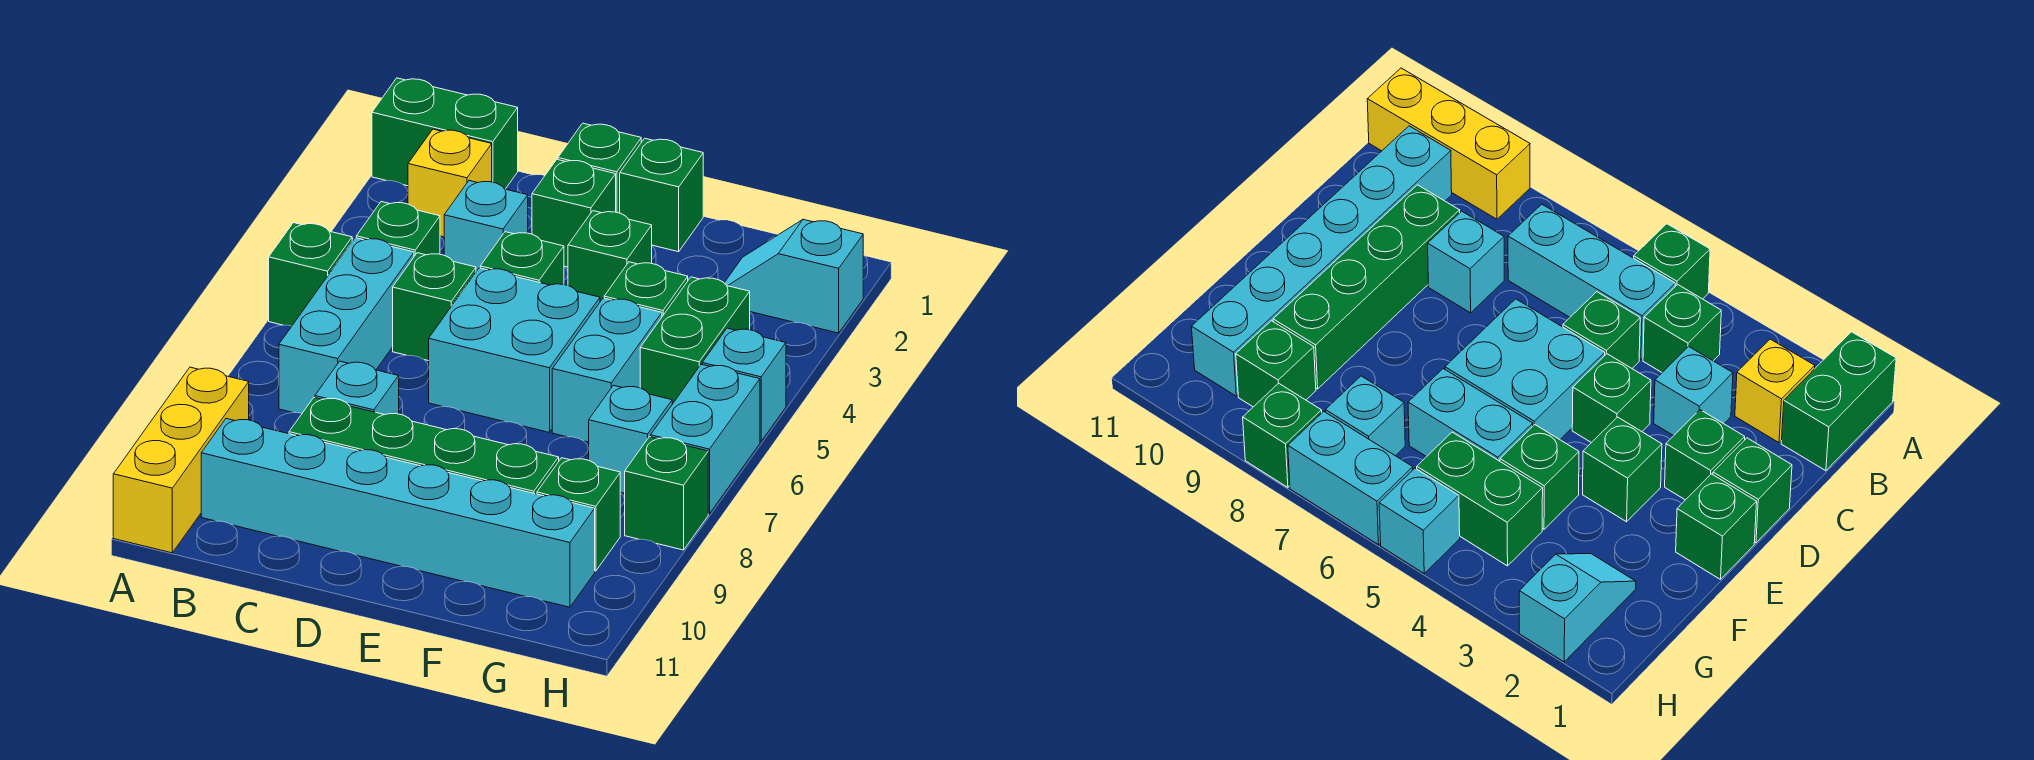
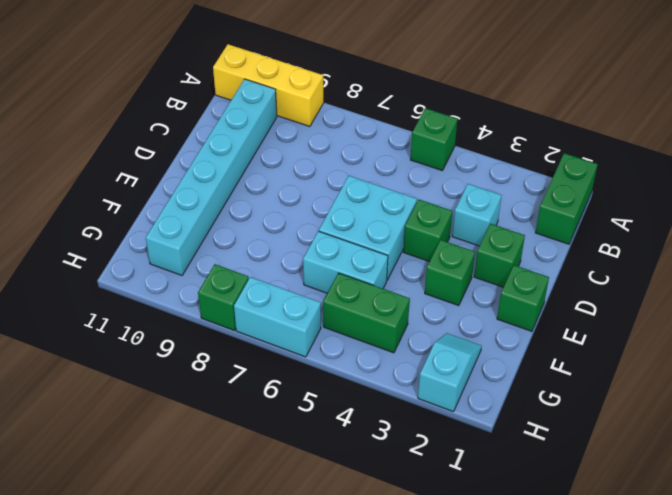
none -> yellow 1x1 brick [408,129,492,237]
none -> green 1x1 brick [356,202,440,256]
none -> cyan 1x3 brick [279,238,414,413]

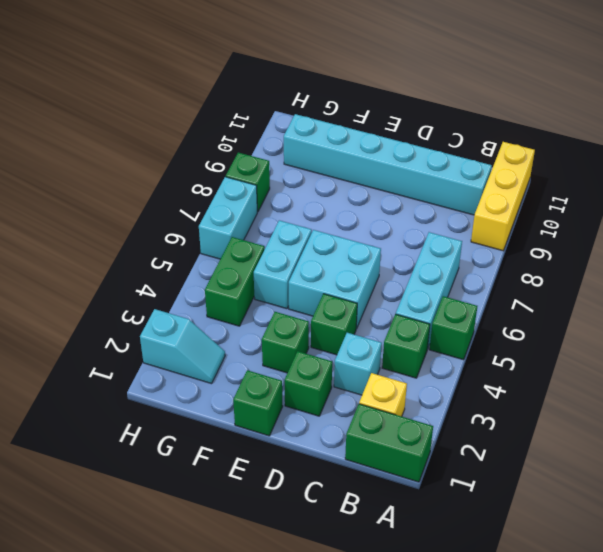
none -> green 1x1 brick [393,253,476,361]
none -> cyan 1x1 brick [315,361,399,415]
none -> green 1x4 brick [289,398,559,494]

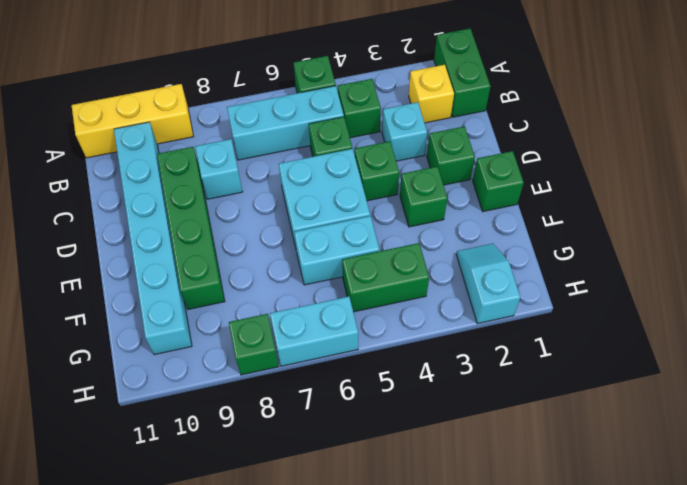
none -> green 1x1 brick [558,123,641,213]
none -> green 1x1 brick [604,262,688,316]
none -> cyan 1x1 brick [589,385,672,493]

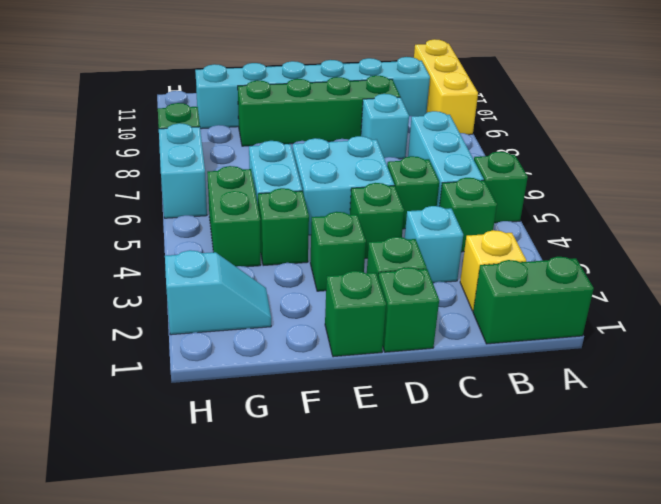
none -> cyan 1x1 brick [589,385,672,493]
none -> green 1x1 brick [537,458,620,571]
none -> cyan 1x1 brick [702,328,786,442]

